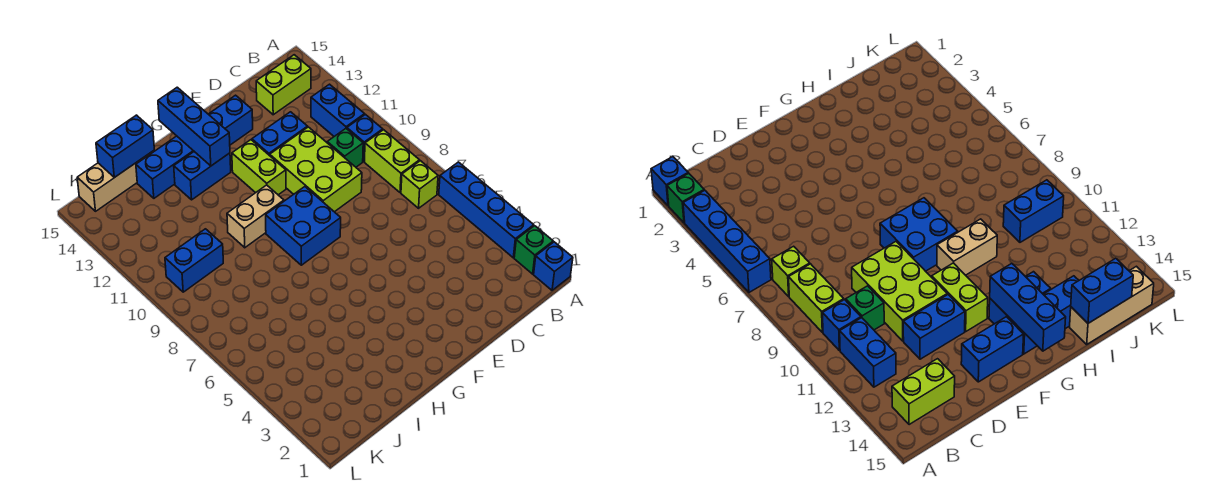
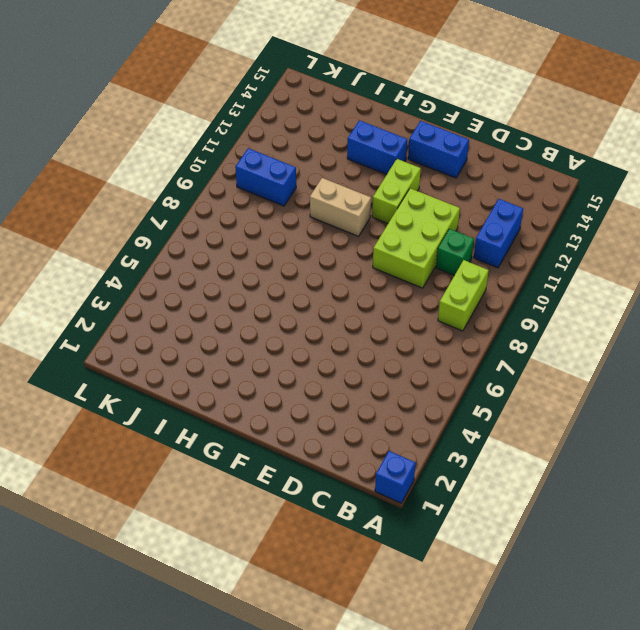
none -> green 1x1 brick [514,226,553,274]
none -> blue 1x4 brick [439,162,534,258]
none -> lime 1x1 brick [401,161,438,208]

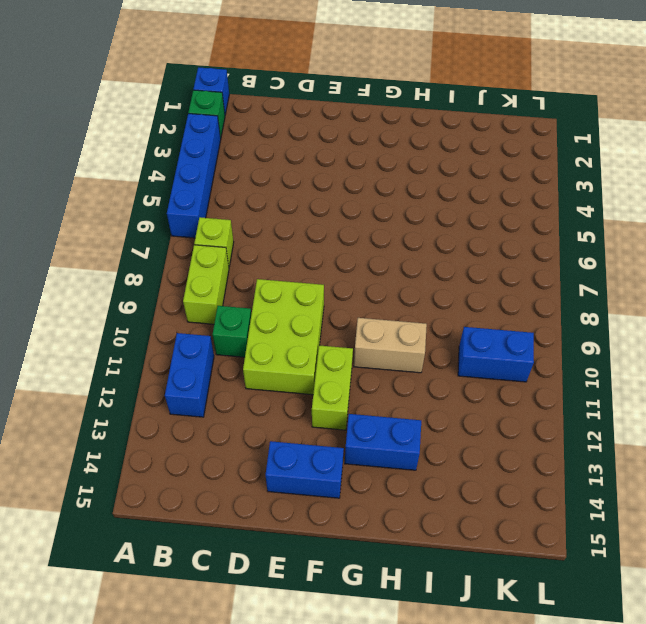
none -> blue 1x1 brick [347,115,383,161]
none -> lime 1x2 brick [256,55,311,115]
none -> blue 1x2 brick [252,112,308,156]

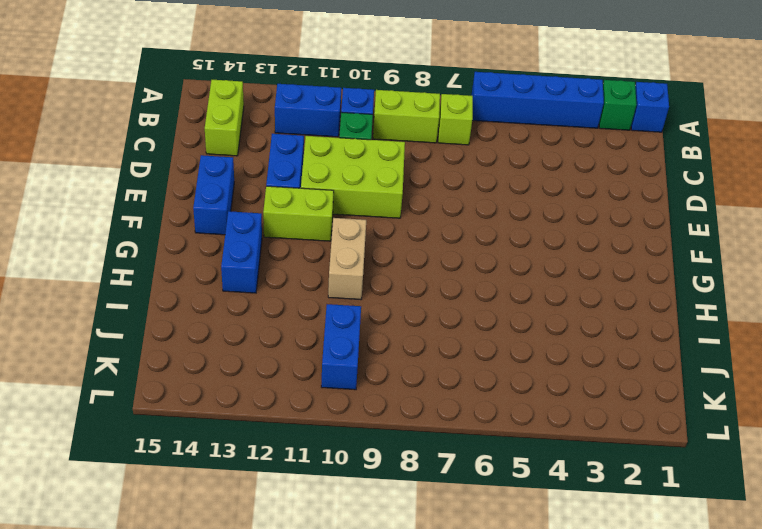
none -> blue 2x2 brick [266,187,341,265]
none -> blue 1x3 brick [136,136,194,198]
none -> tan 1x3 brick [77,150,155,211]

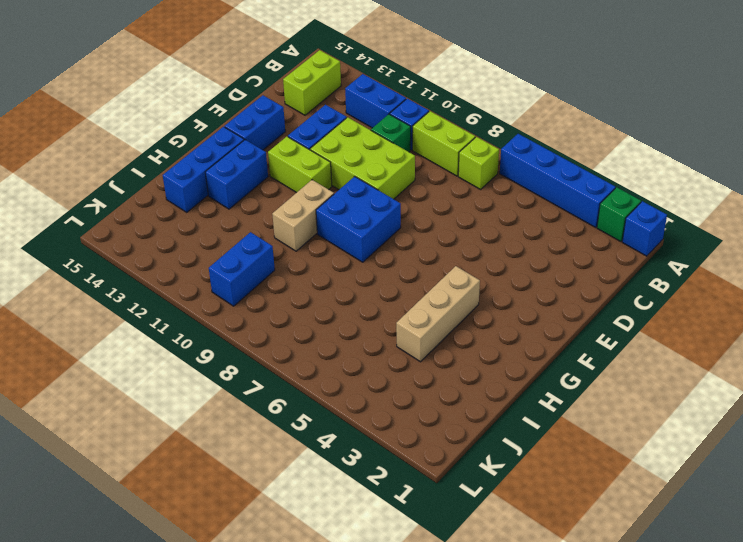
tan 1x3 brick [396,266,480,362] -> tan 1x3 brick moved to [77,150,155,211]
none -> blue 1x3 brick [158,87,230,166]
none -> blue 1x2 brick [96,115,154,178]

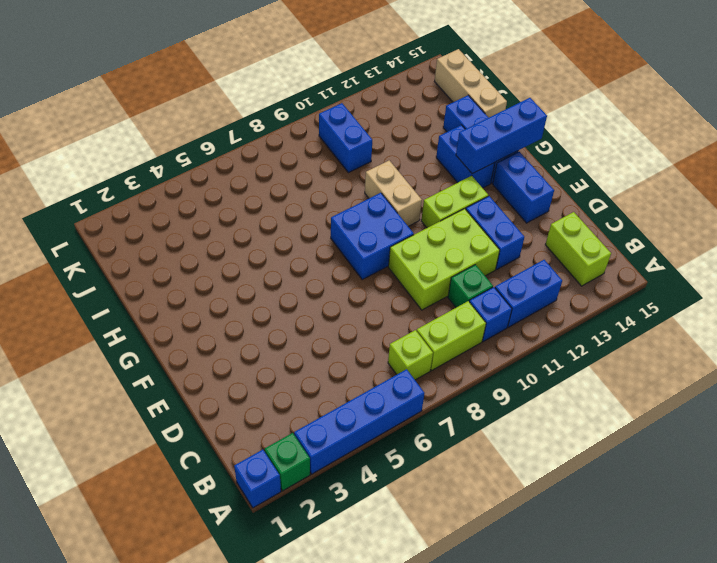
none -> blue 1x2 brick [96,115,154,178]

